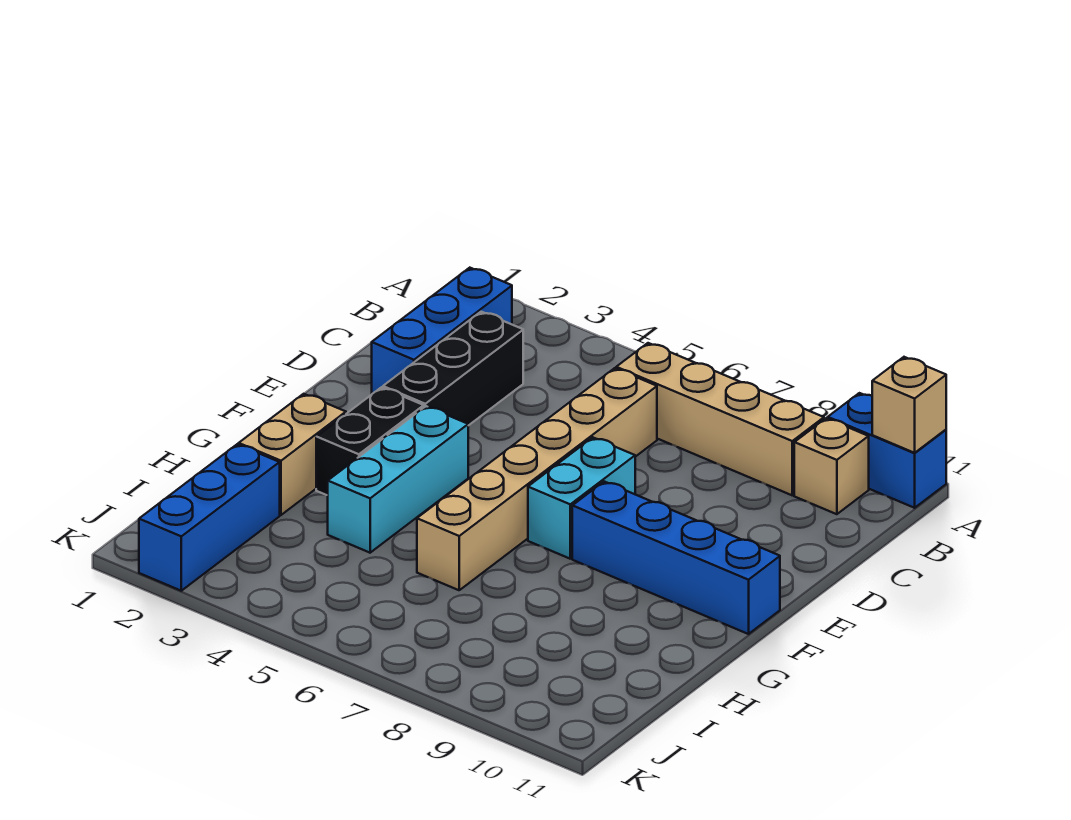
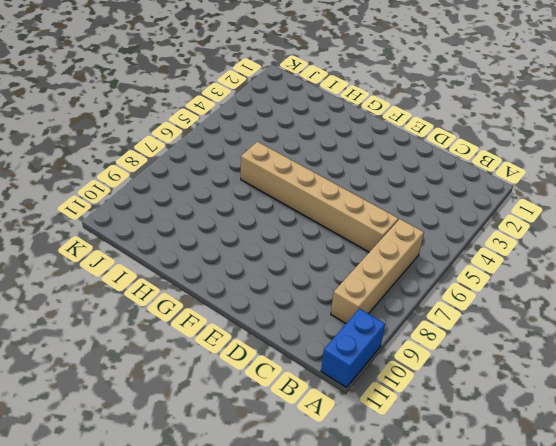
none -> blue 1x3 brick [372,268,512,394]
none -> tan 1x1 brick [794,418,869,514]
none -> black 1x3 brick [383,312,523,426]

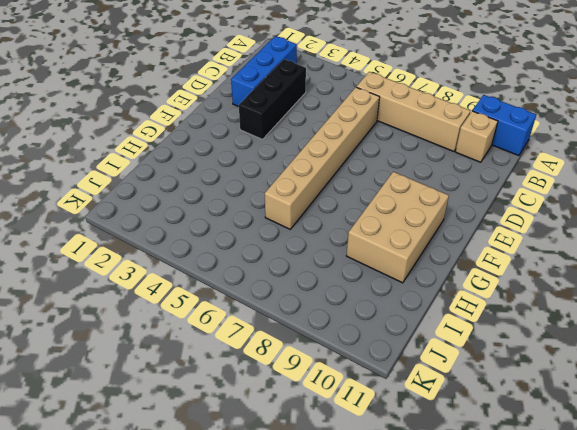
tan 2x3 brick [346,172,449,283] -> blue 1x4 brick [572,482,780,634]
none -> cyan 1x2 brick [528,438,635,559]
none -> black 1x2 brick [316,387,424,496]
none -> cyan 1x3 brick [328,406,468,553]

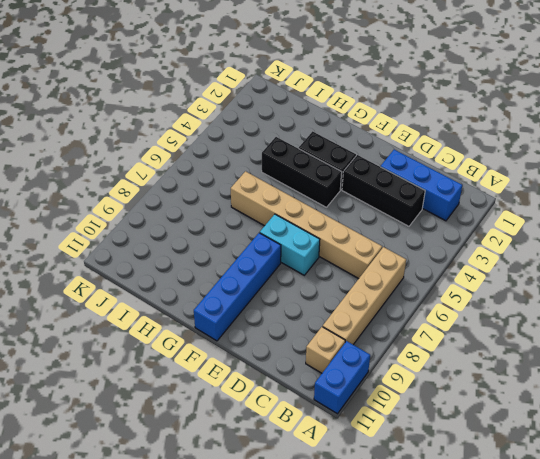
black 1x3 brick [262,137,342,207] -> cyan 1x3 brick [328,406,468,553]
none -> tan 1x2 brick [239,394,346,515]
none -> blue 1x3 brick [139,444,280,591]
none -> tan 1x1 brick [872,357,946,453]

